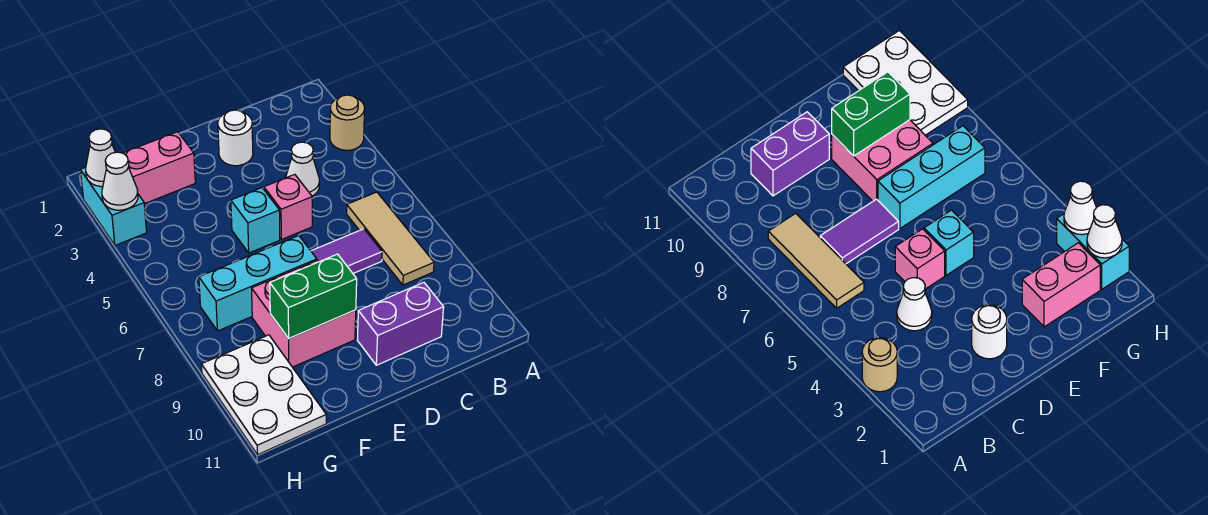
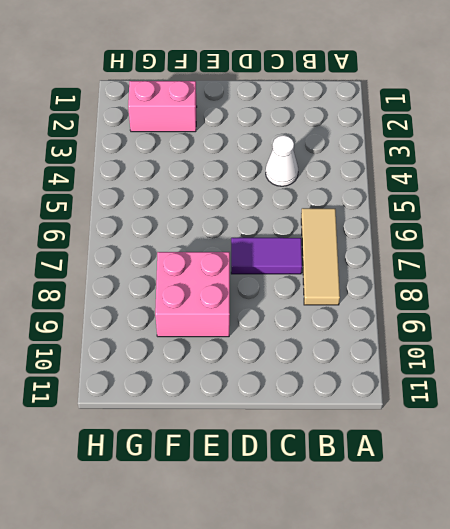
none -> tan 1x1 round brick [330,95,365,150]
none -> purple 1x2 brick [357,282,444,365]
none -> white 1x1 round brick [218,110,253,166]

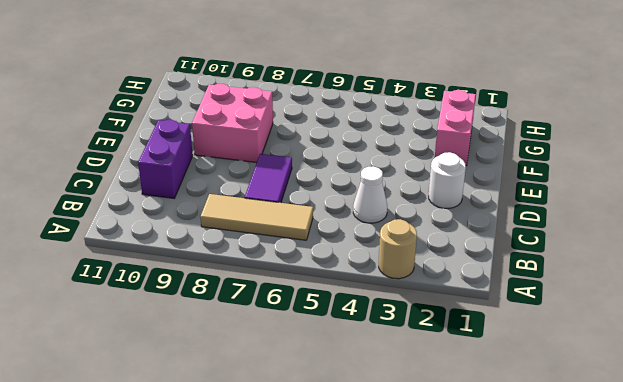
none -> pink 1x1 brick [264,174,312,239]
none -> cyan 1x1 brick [231,188,280,253]
none -> cyan 1x3 brick [199,235,317,331]

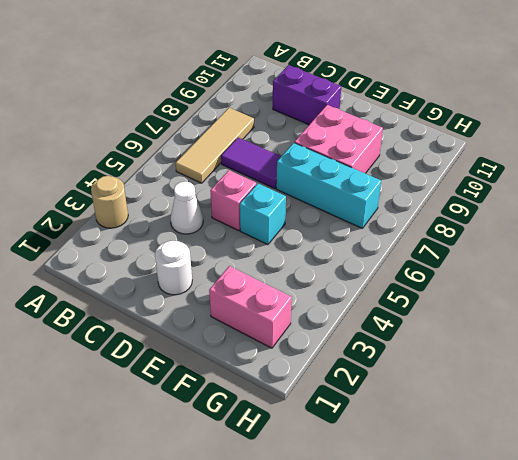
none -> white 2x3 plate [201,335,326,455]
none -> cyan 1x2 brick [80,167,147,245]
none -> green 1x2 brick [270,254,357,338]

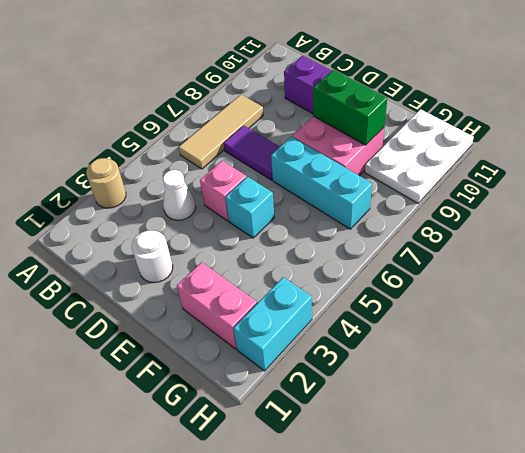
none -> white 1x1 cone [86,129,115,187]
none -> white 1x1 cone [102,152,138,210]

